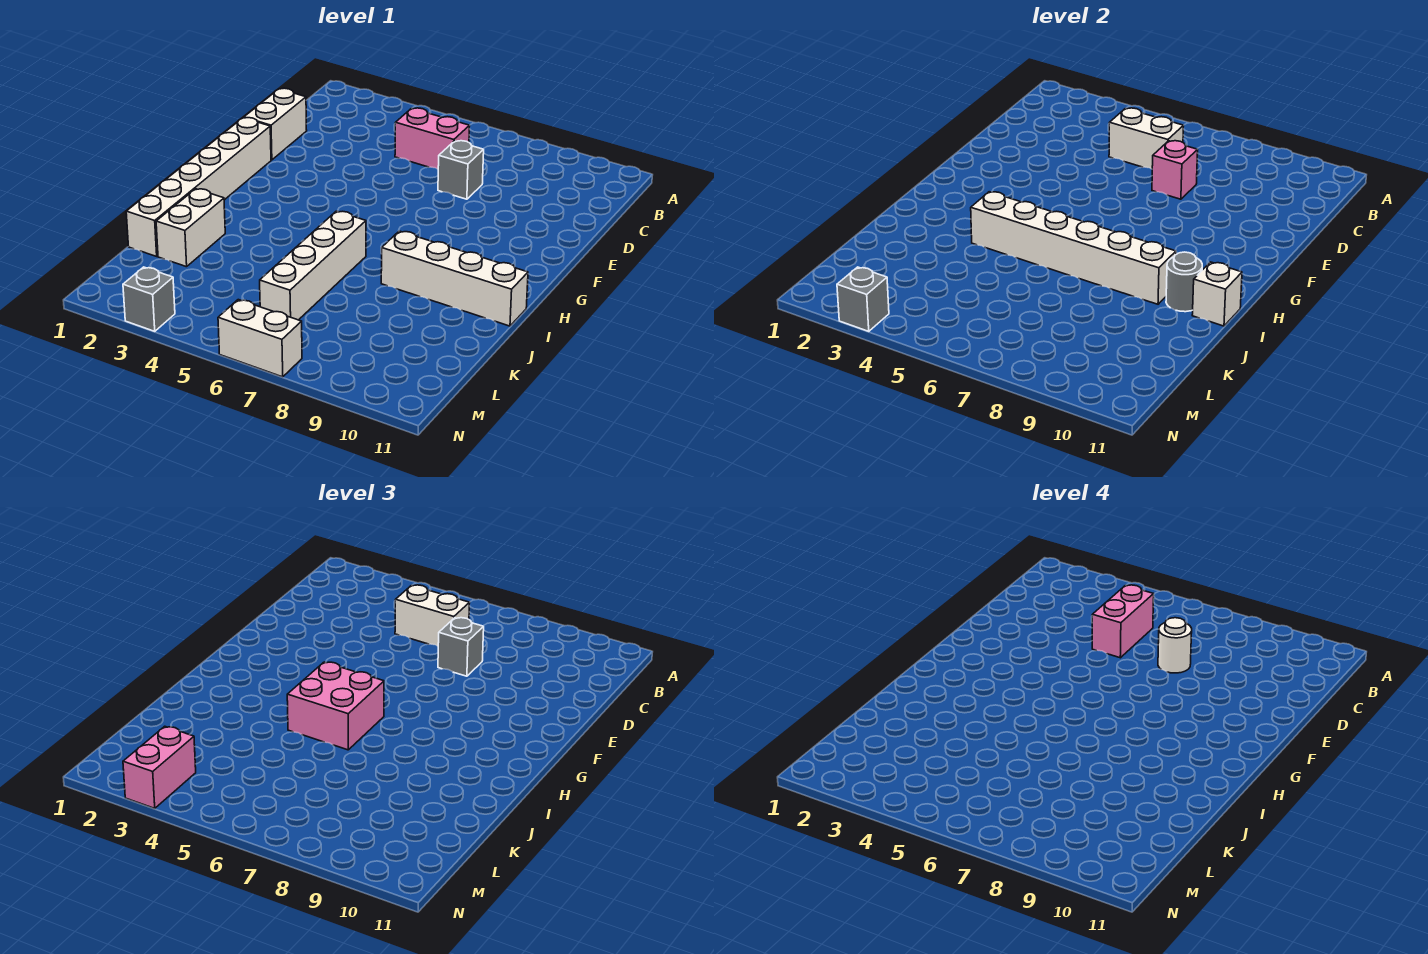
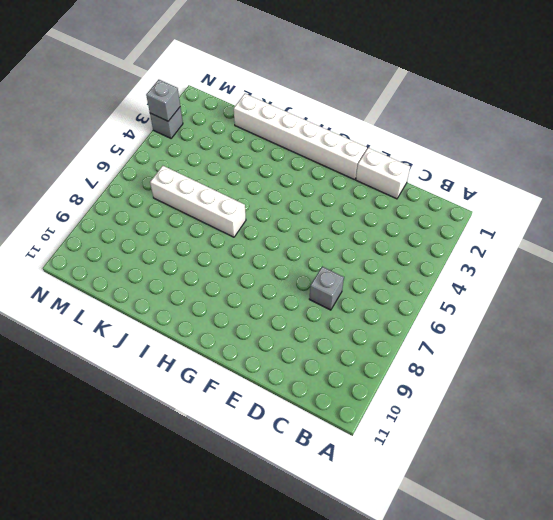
none -> pink 1x2 brick [395,108,470,169]
none -> white 1x4 brick [381,231,528,326]
none -> white 1x2 brick [156,189,225,267]

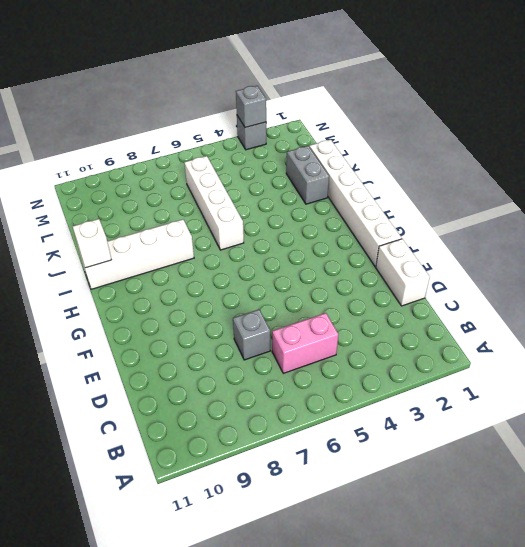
grey 1x2 brick [286,146,329,204] -> white 1x2 brick [156,189,225,267]
none -> white 1x2 brick [218,300,302,377]
none -> white 1x2 brick [1109,108,1184,169]
none -> pink 1x1 brick [1152,141,1198,199]

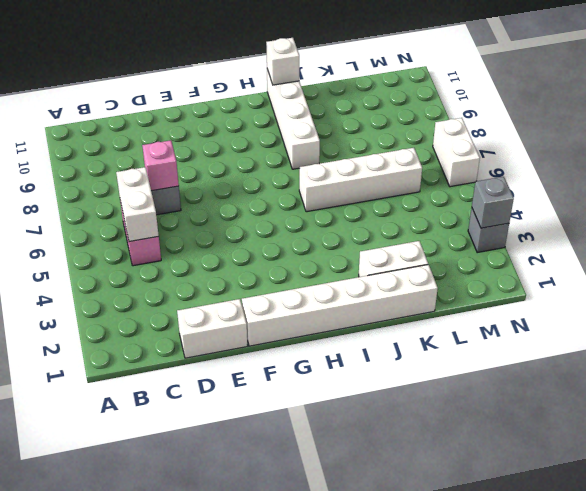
none -> white 1x6 brick [971,192,1176,304]
none -> grey 1x1 round brick [1166,252,1202,312]
none -> white 1x2 brick [395,585,470,646]

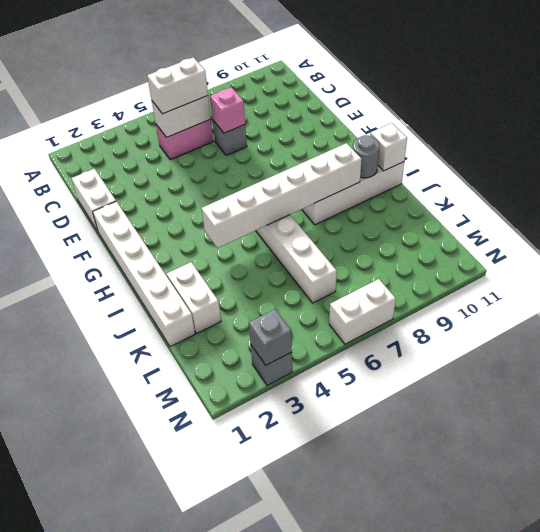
none -> grey 1x1 brick [438,618,484,676]
none -> pink 2x2 brick [287,662,384,750]
none -> pink 1x2 brick [123,726,196,808]

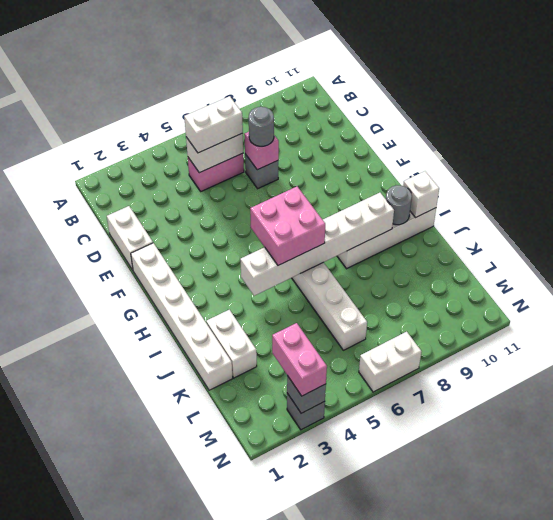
grey 1x1 round brick [249,107,274,146] -> grey 1x1 brick [438,618,484,676]
none -> pink 1x2 brick [1092,585,1154,658]
none -> white 1x1 round brick [1158,618,1192,673]

